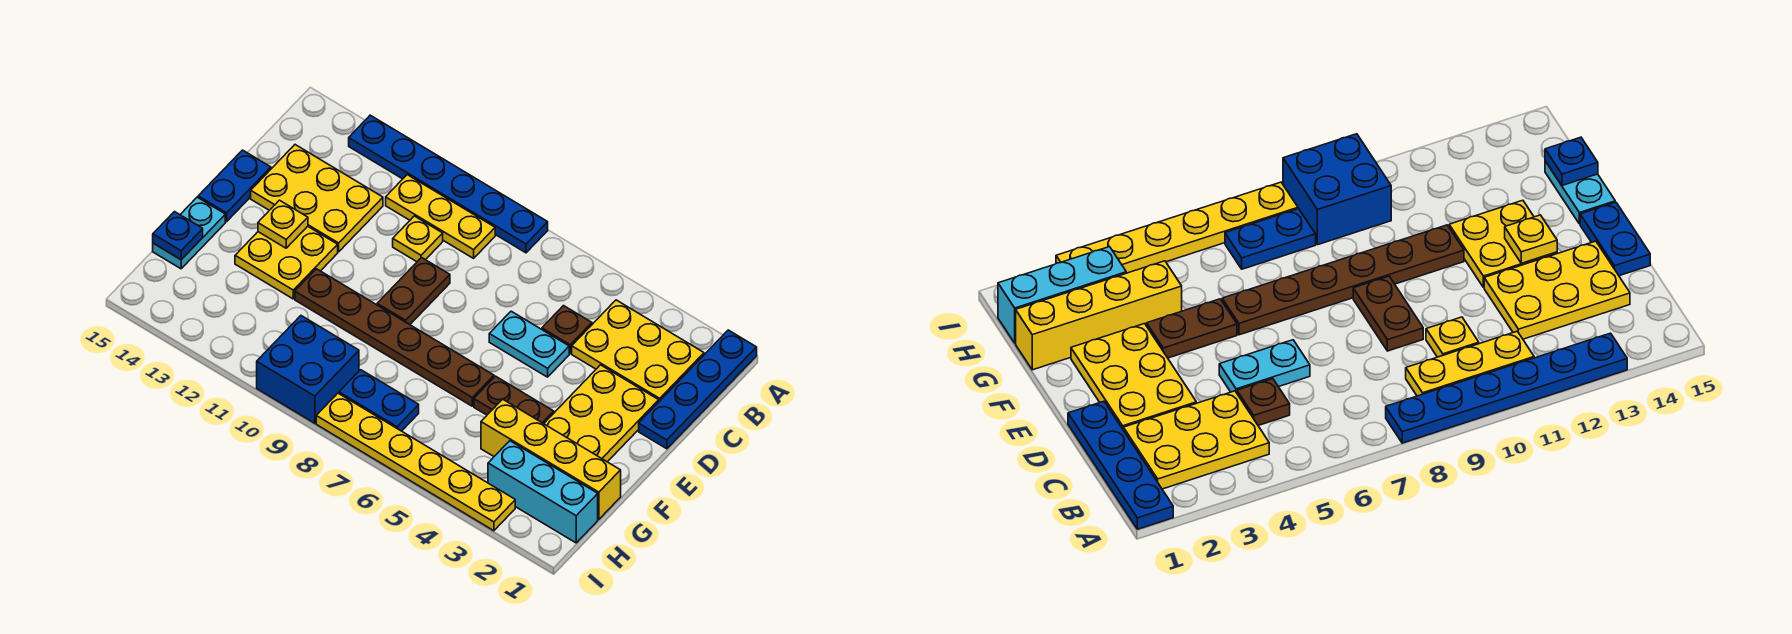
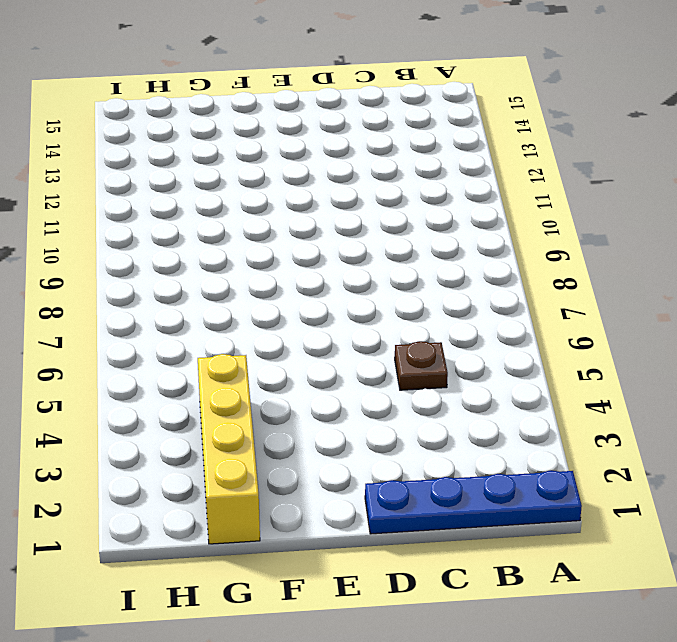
none -> blue 1x6 plate [349,115,548,253]
none -> yellow 2x3 plate [572,300,704,401]
none -> yellow 1x3 plate [386,175,495,258]

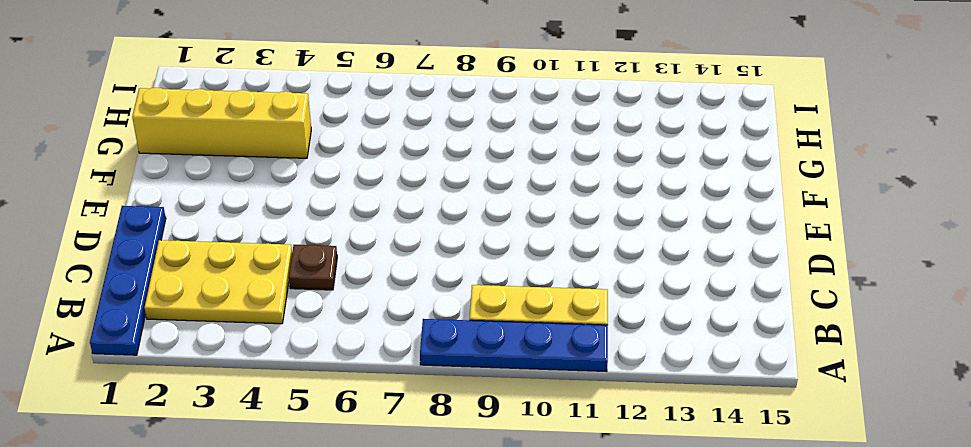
blue 1x4 plate [420,319,608,372] -> blue 1x6 plate [349,115,548,253]
none -> yellow 1x1 plate [393,216,443,262]
none -> yellow 2x3 plate [251,145,383,252]
none -> yellow 2x3 plate [544,365,659,462]

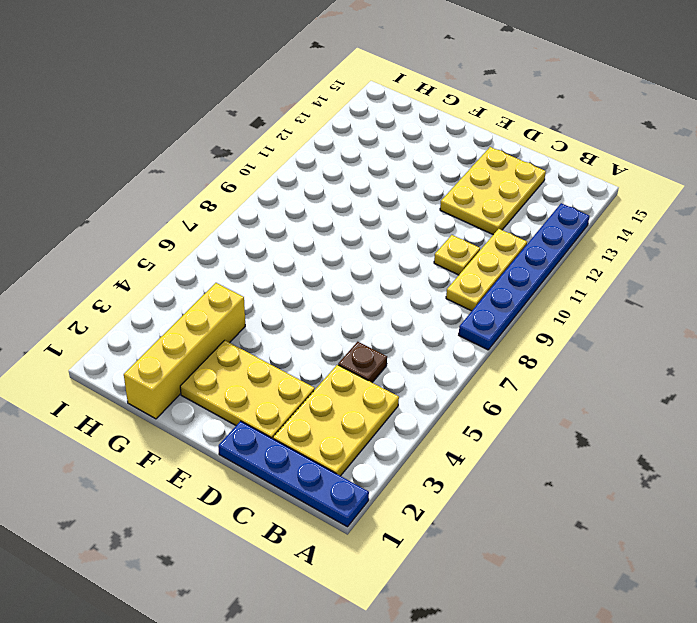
none -> cyan 1x2 plate [489,311,569,377]
none -> brown 1x2 plate [377,258,450,325]
none -> blue 1x2 plate [198,150,271,222]

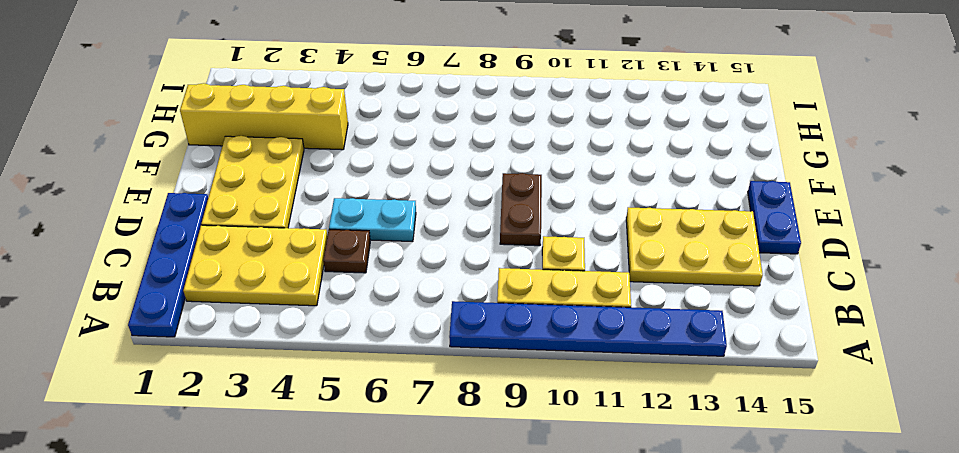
none -> yellow 2x2 plate [235,226,338,299]
none -> brown 1x2 plate [474,376,554,424]
none -> brown 1x6 plate [295,269,494,406]

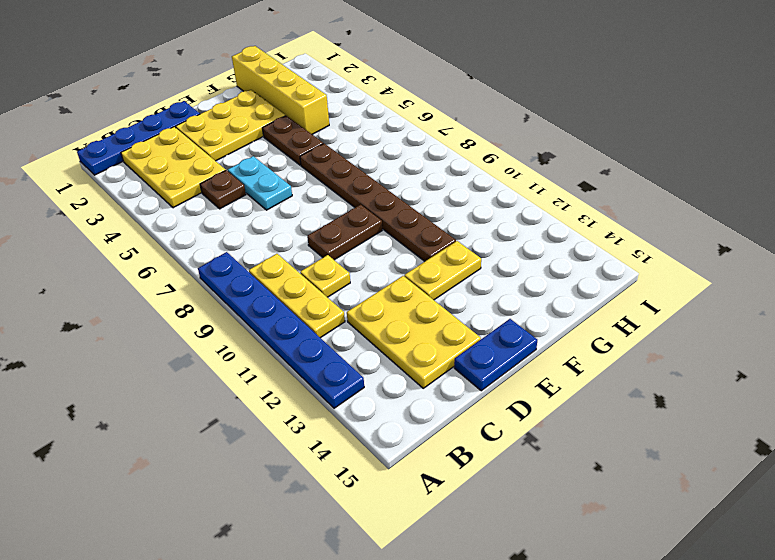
yellow 1x2 plate [404,241,481,300] -> yellow 2x2 plate [235,226,338,299]
none -> cyan 1x2 plate [153,197,225,269]
none -> cyan 1x3 brick [488,441,598,543]
none -> blue 1x2 plate [339,370,419,431]

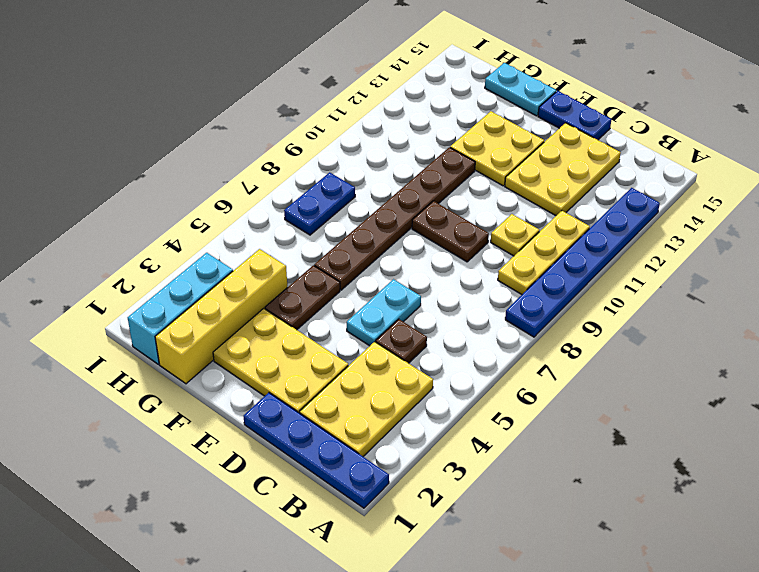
none -> blue 2x2 brick [257,316,359,423]
none -> yellow 1x6 plate [316,393,515,531]
none -> yellow 1x1 plate [258,200,308,248]

